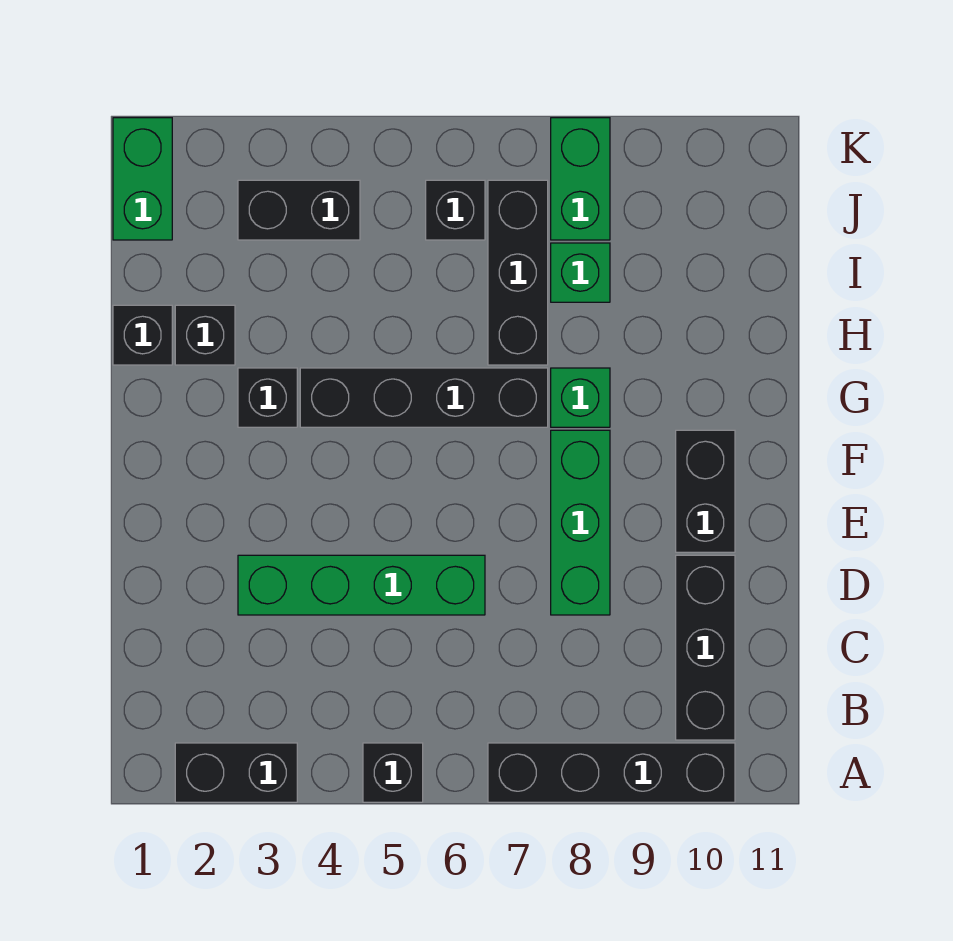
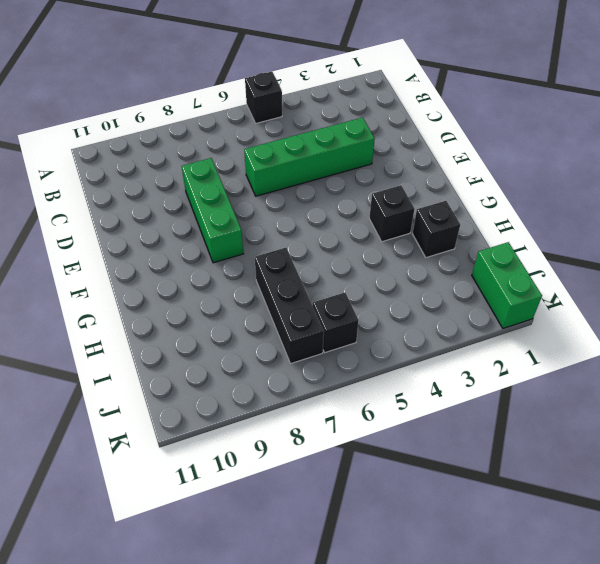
none -> black 1x2 brick [175,743,297,802]
none -> black 1x4 brick [488,743,735,802]
none -> black 1x3 brick [676,555,735,740]

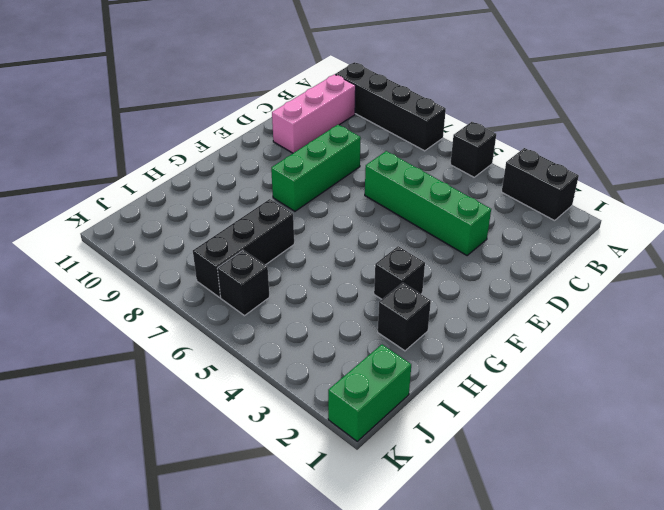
pink 1x3 brick [272,74,356,153] -> black 1x3 brick [676,555,735,740]
none -> black 1x2 brick [676,430,735,552]
none -> black 1x4 brick [300,368,548,427]
none -> green 1x1 brick [551,368,610,427]

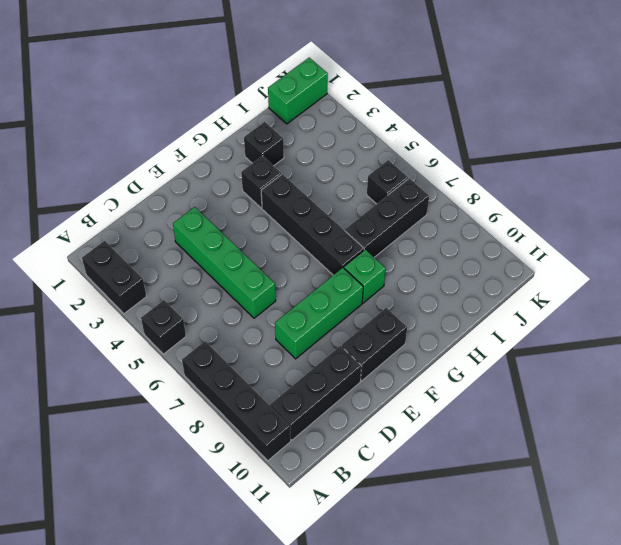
none -> black 1x1 brick [113,305,172,365]
none -> green 1x1 brick [551,243,610,302]
none -> black 1x2 brick [238,180,360,240]

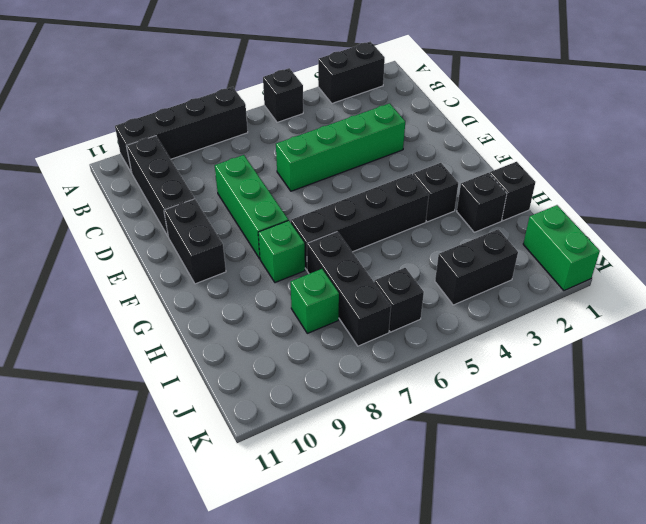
none -> green 1x2 brick [551,118,610,240]

